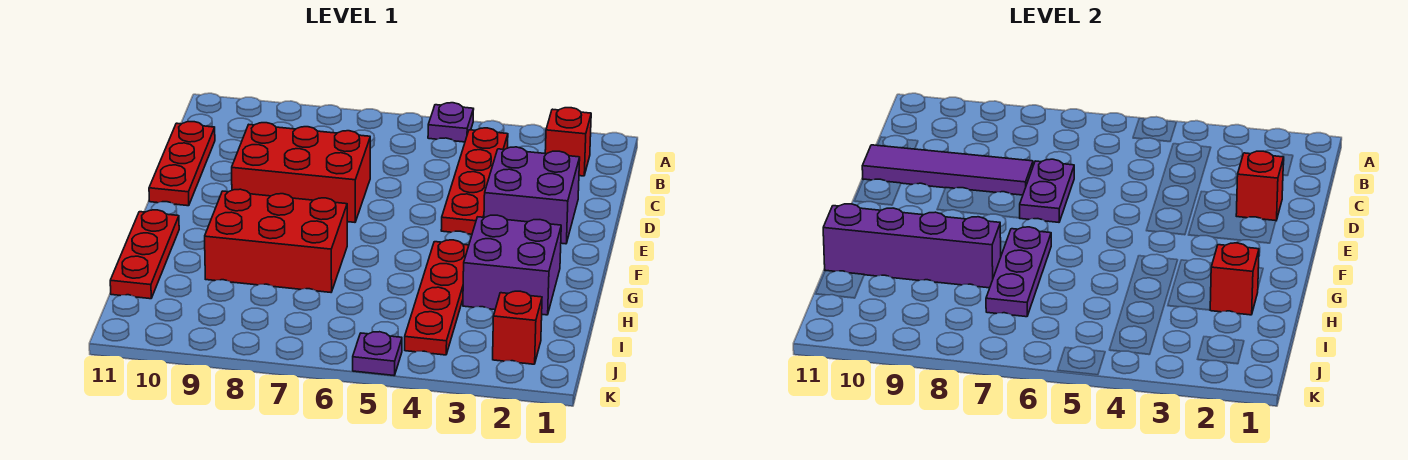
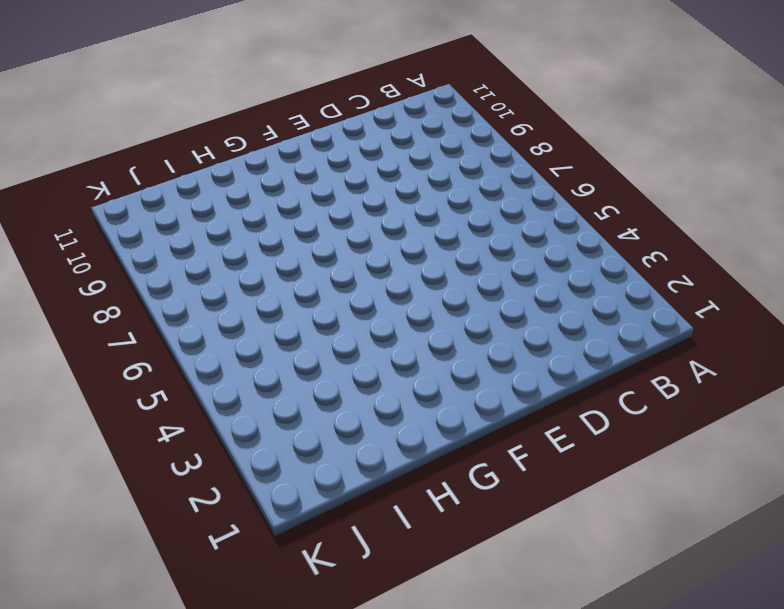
none -> purple 1x1 plate [428,103,474,142]
none -> red 1x1 brick [545,108,591,176]
none -> red 1x4 plate [441,128,508,234]

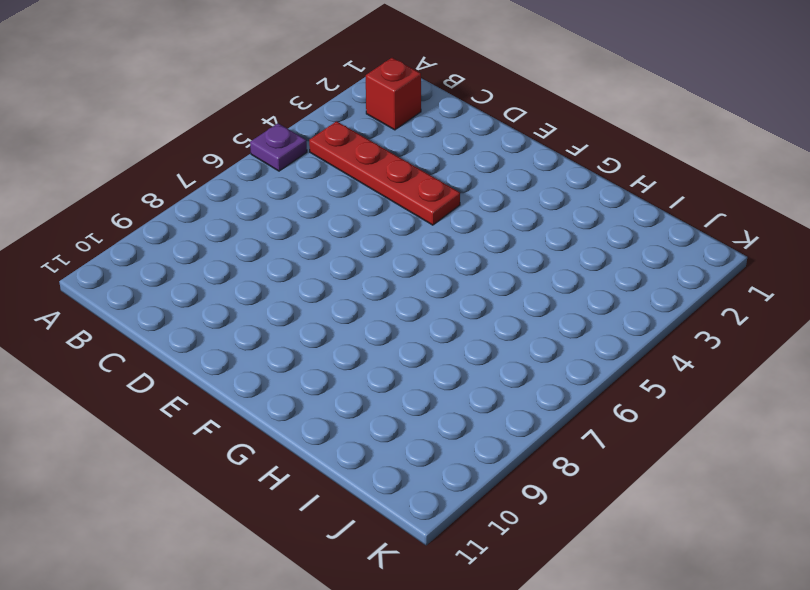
none -> red 1x3 plate [149,122,215,206]
none -> purple 2x2 brick [484,147,580,244]
none -> red 2x3 brick [232,123,370,222]

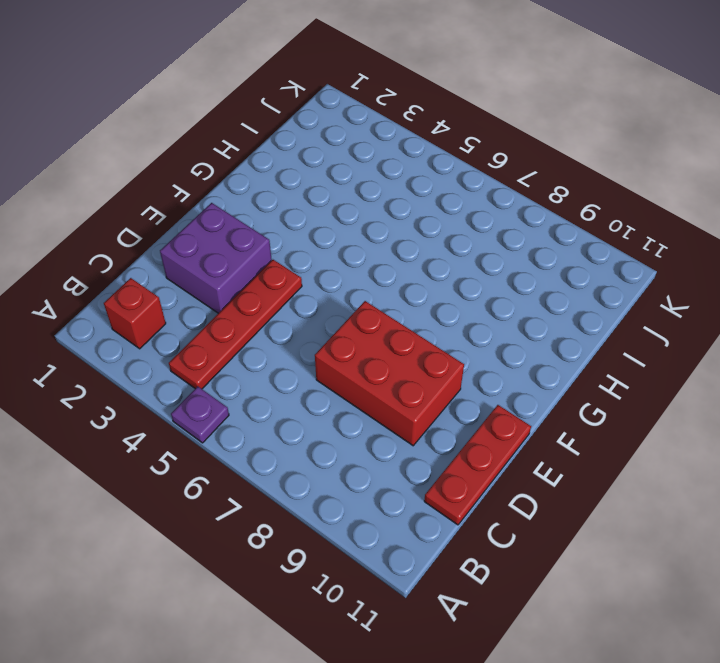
none -> purple 2x2 brick [463,215,561,315]
none -> red 1x4 plate [405,240,469,355]
none -> red 2x3 brick [205,189,347,292]

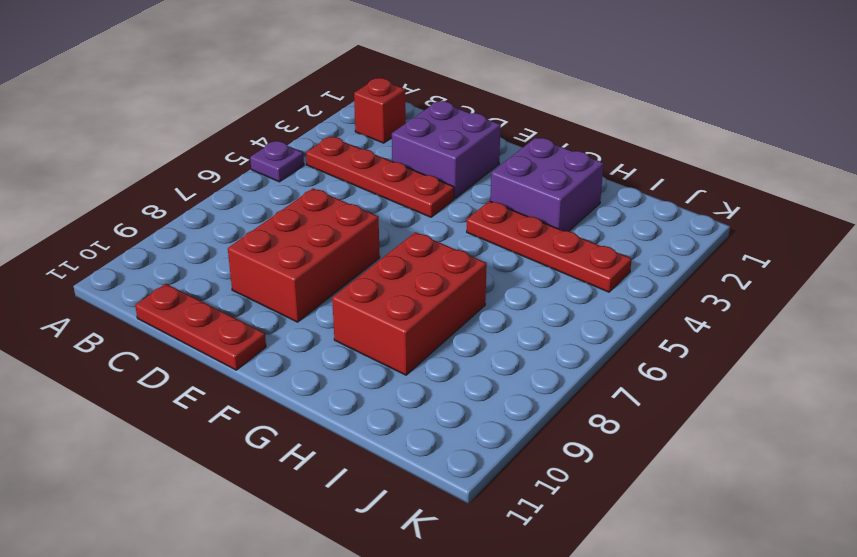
none -> red 1x3 plate [110,210,179,299]
none -> red 1x1 brick [493,291,542,364]
none -> purple 1x1 plate [353,332,402,375]

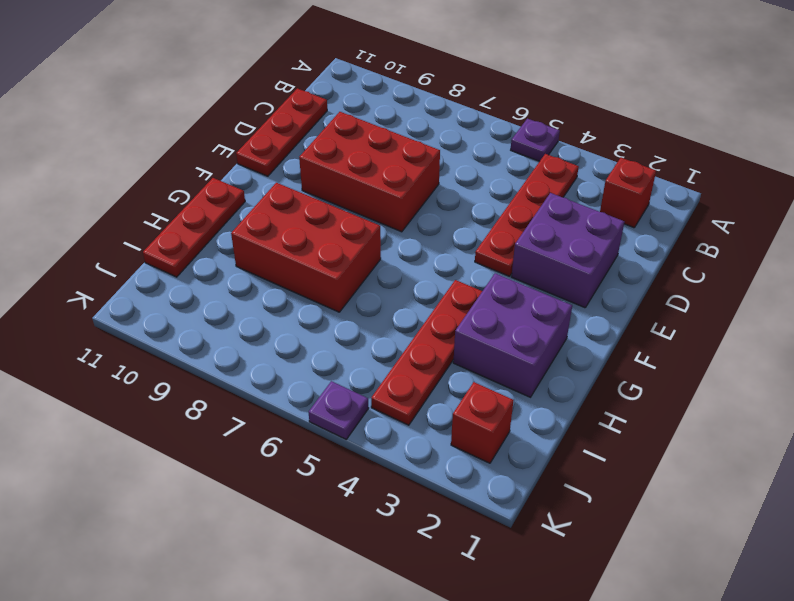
none -> red 1x1 brick [1236,151,1284,221]
none -> purple 1x2 plate [1020,159,1074,222]
none -> purple 1x4 tile [862,145,1033,195]

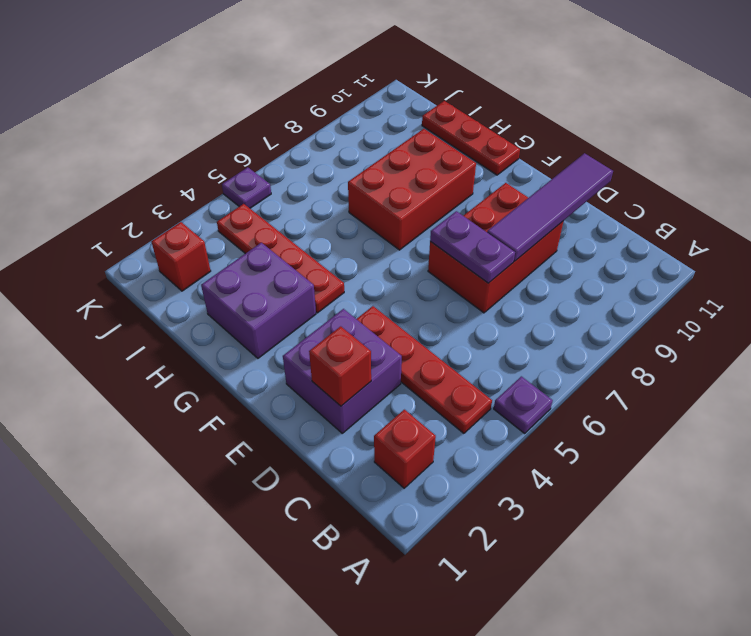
none -> red 1x3 plate [149,122,215,206]
none -> purple 1x3 plate [986,227,1051,317]
none -> red 1x1 brick [1210,243,1259,315]

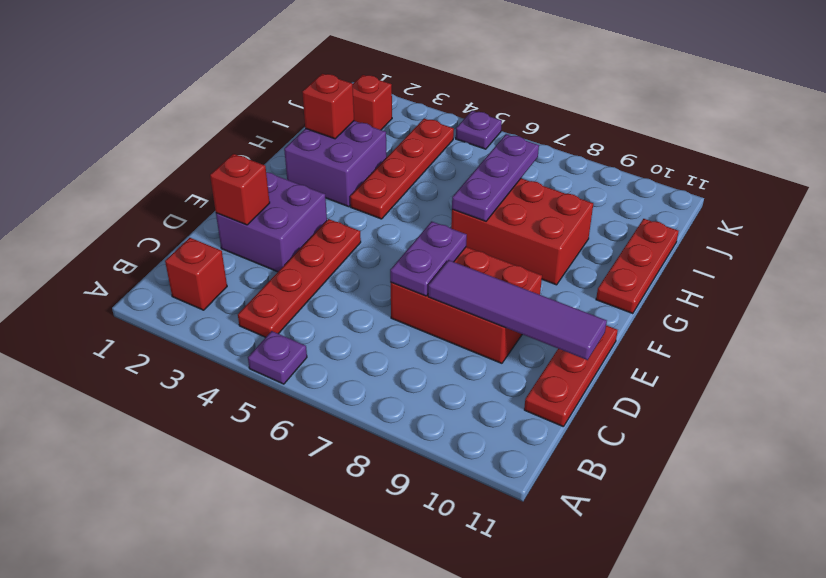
none -> purple 1x4 brick [823,204,1001,288]

